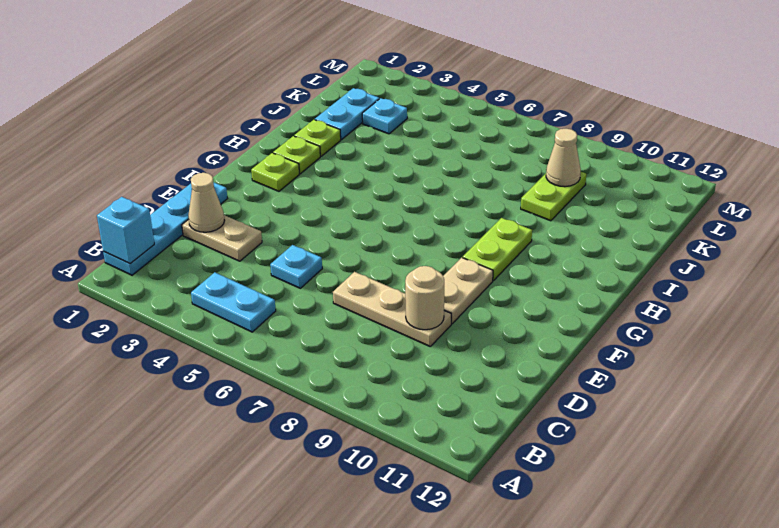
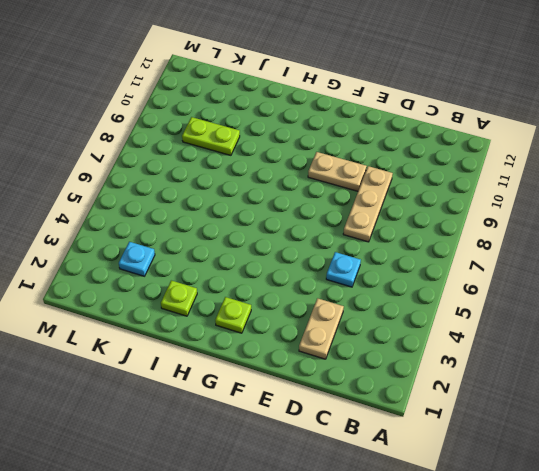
none -> cyan 1x4 plate [103,183,227,275]
none -> cyan 1x2 plate [191,272,276,332]
none -> lime 1x2 plate [463,218,532,281]

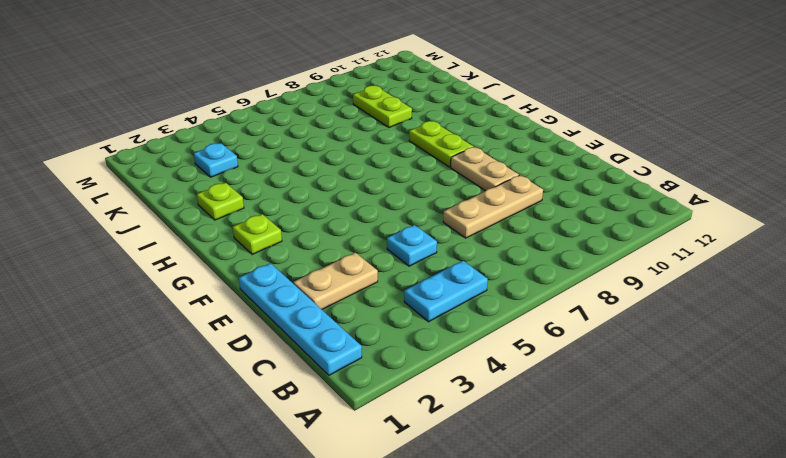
none -> lime 1x1 plate [273,136,320,174]
none -> cyan 1x2 plate [315,88,379,140]
none -> cyan 1x1 brick [97,197,154,264]

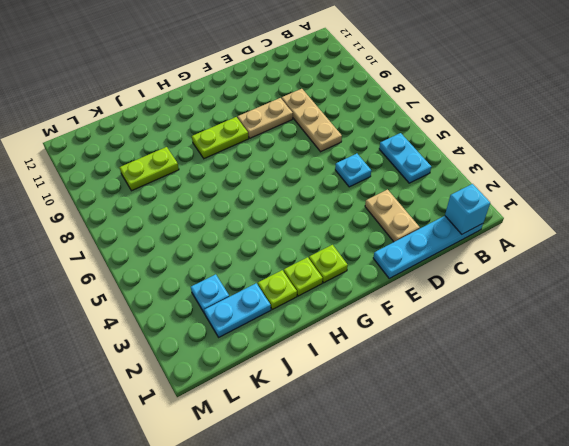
none -> tan 1x1 cone [188,173,225,232]
none -> tan 1x1 round brick [405,266,444,330]
none -> tan 1x1 cone [546,129,581,187]

